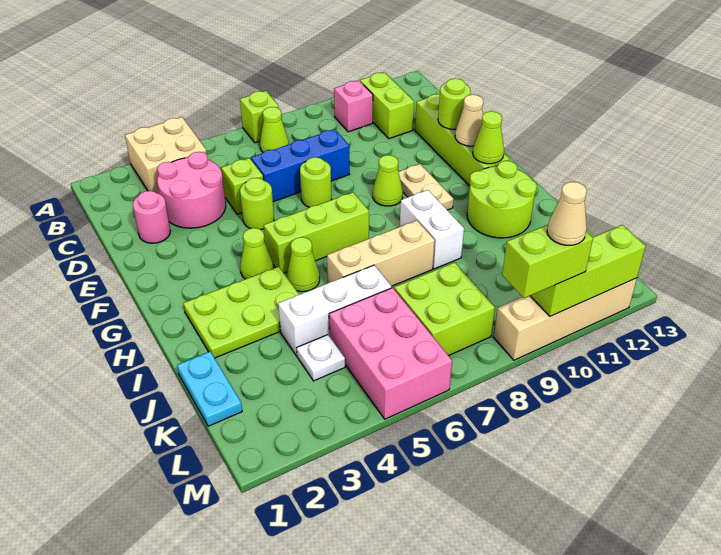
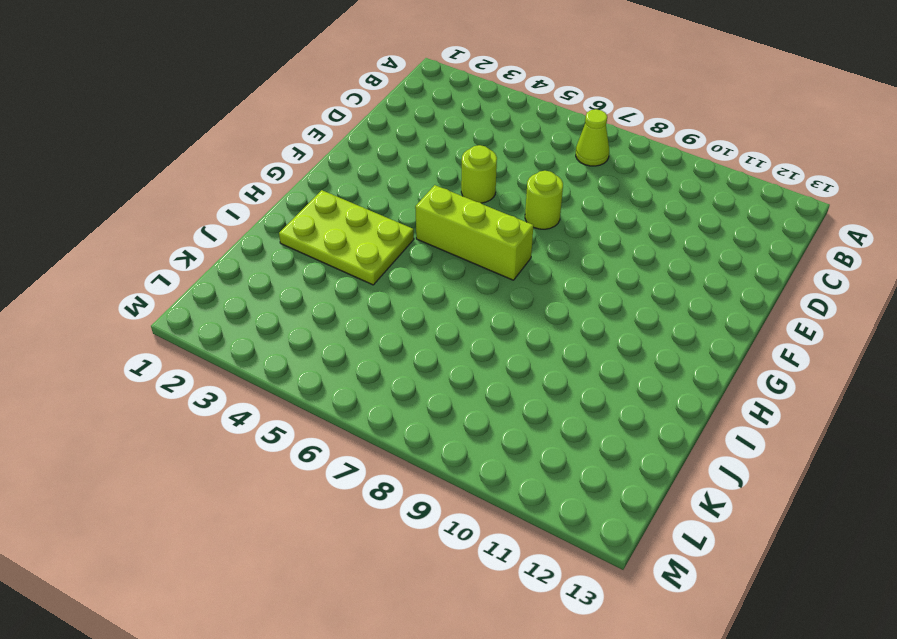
none -> tan 2x2 brick [125,117,207,194]
none -> lime 1x1 brick [240,91,279,143]
none -> pink 1x1 brick [334,80,373,132]
none -> lime 1x2 brick [360,72,414,139]

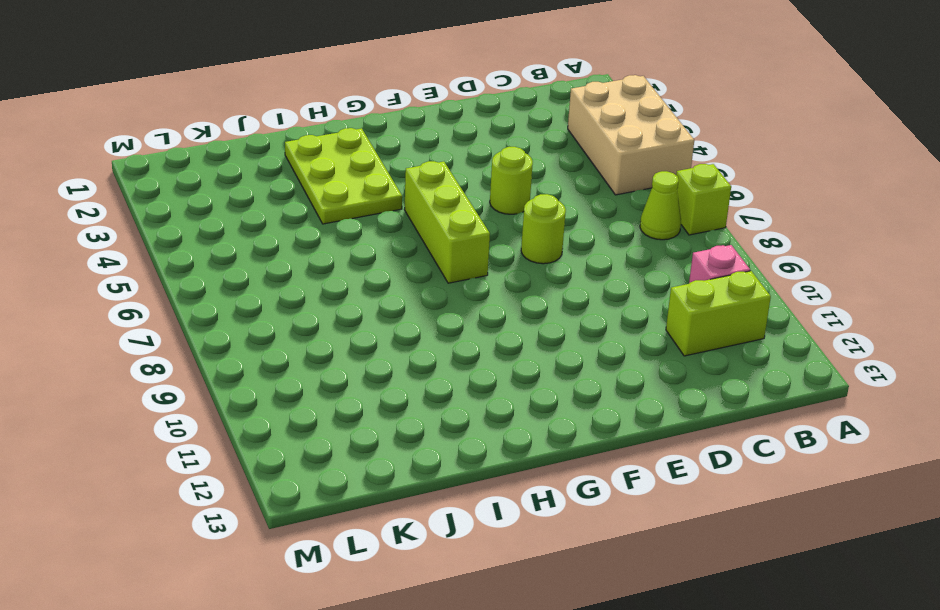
tan 2x3 brick [568,75,694,195] -> tan 2x2 brick [125,117,207,194]
none -> pink 2x2 round brick [157,152,226,228]
none -> pink 1x1 round brick [133,191,170,243]
none -> lime 1x1 brick [221,158,263,214]
none -> blue 1x3 brick [251,129,350,202]

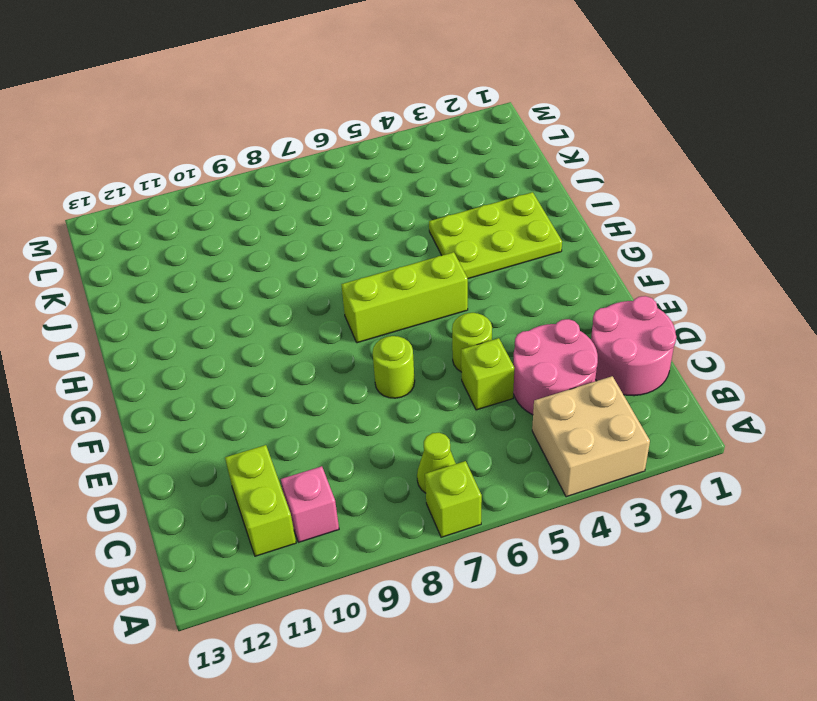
pink 2x2 round brick [591,296,676,396] -> pink 1x1 round brick [133,191,170,243]
none -> blue 1x3 brick [251,129,350,202]
none -> lime 1x4 brick [415,94,510,186]
none -> lime 1x1 cone [373,155,403,206]
none -> tan 1x2 plate [399,164,453,210]

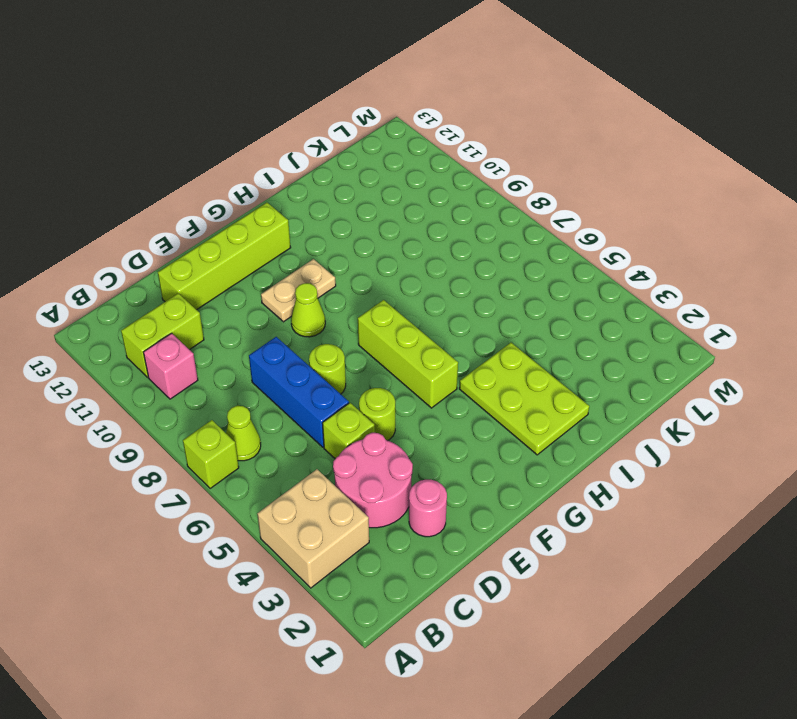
none -> lime 1x1 cone [240,228,273,279]
none -> lime 1x1 cone [287,237,320,292]
none -> white 1x2 brick [400,190,464,269]
none -> lime 2x2 round brick [467,161,537,238]

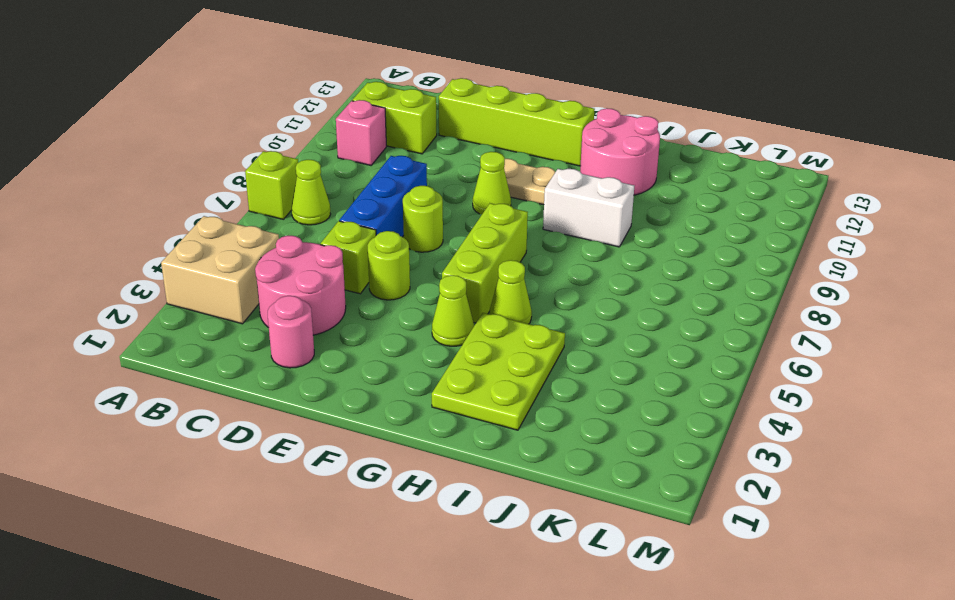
pink 2x2 round brick [580,108,660,195] -> lime 2x2 round brick [467,161,537,238]
none -> tan 1x3 brick [327,220,435,286]
none -> cyan 1x2 plate [177,352,242,426]
none -> white 1x3 brick [278,265,392,356]
none -> white 1x1 plate [297,335,345,381]

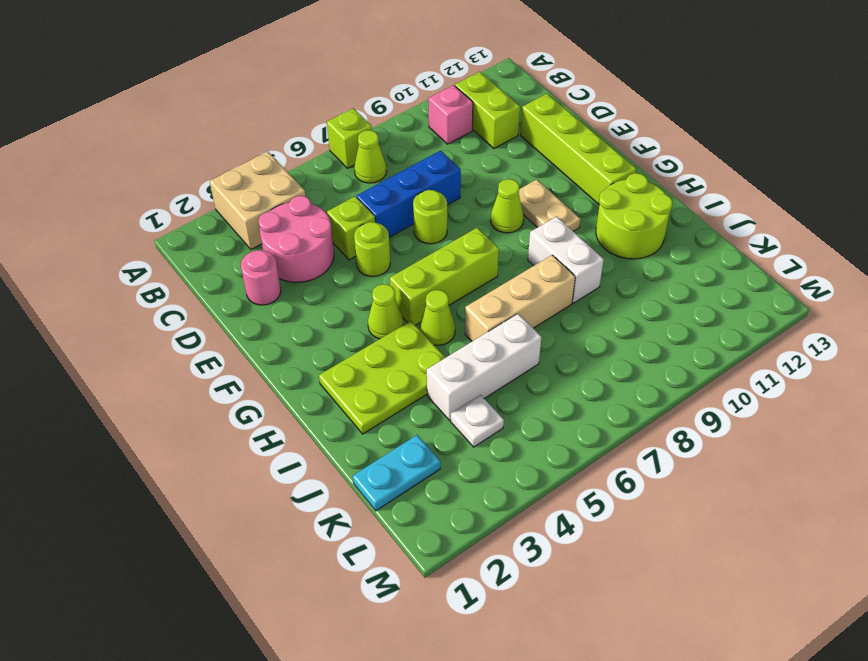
cyan 1x2 plate [353,435,440,511] -> cyan 1x2 plate turned to [177,352,242,426]
none -> pink 2x3 brick [329,288,452,419]
none -> lime 2x2 brick [394,262,495,356]
none -> tan 1x4 brick [494,278,637,360]
none -> lime 1x1 round brick [438,79,470,129]

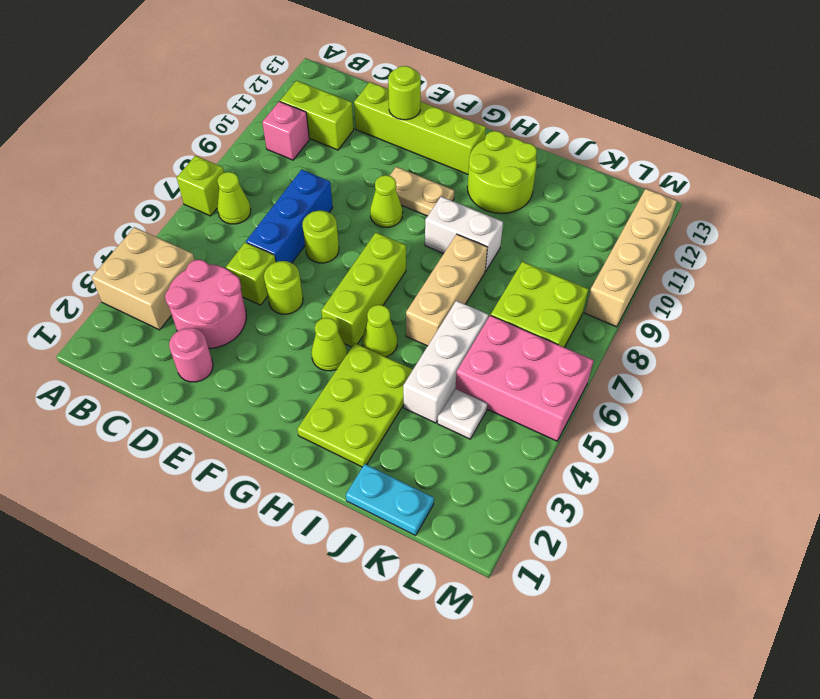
none -> tan 1x1 cone [455,95,483,146]
none -> lime 1x1 cone [473,111,504,164]
none -> lime 1x3 brick [531,225,646,316]
none -> lime 1x2 brick [502,225,593,298]

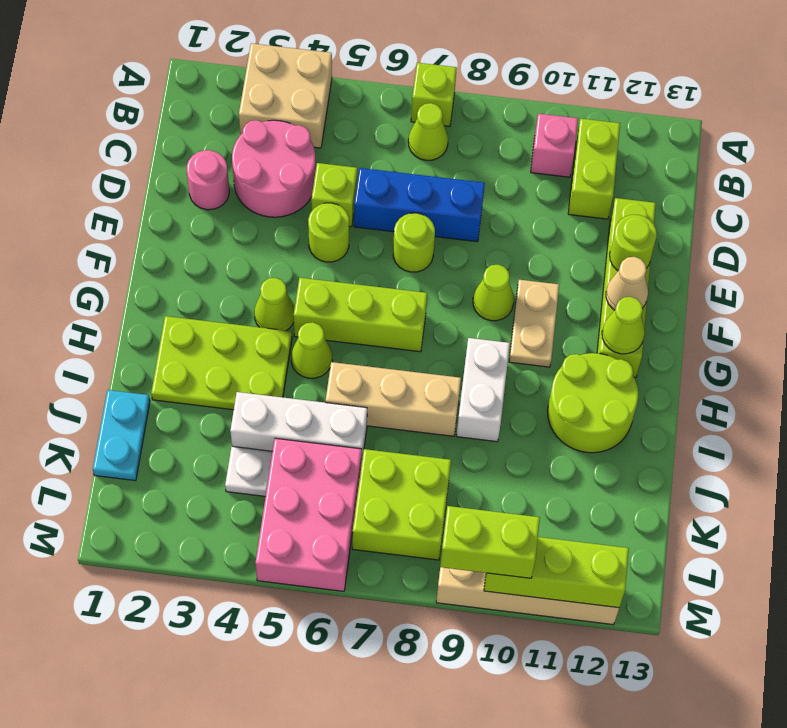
none -> tan 1x1 cone [547,182,587,245]

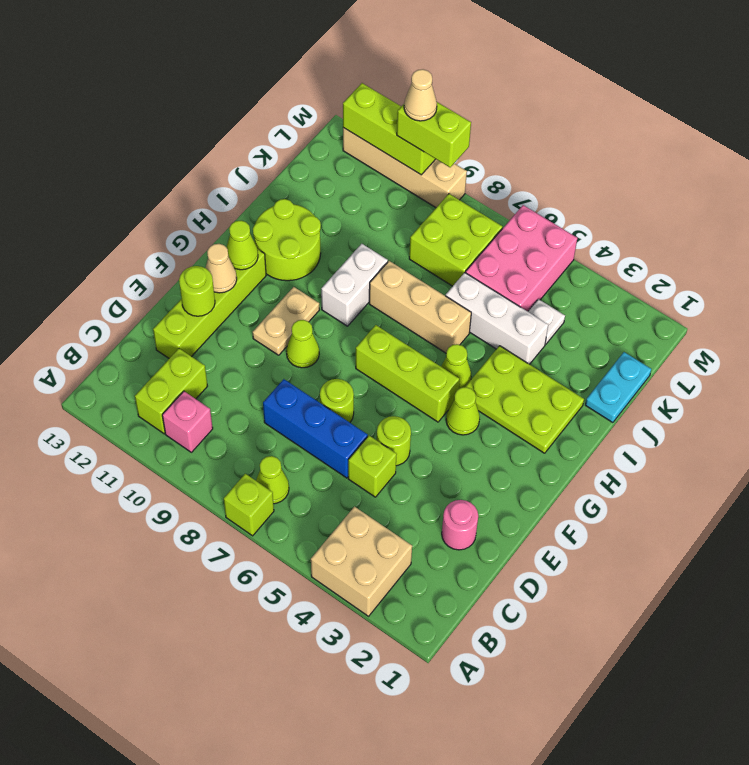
none -> pink 2x2 round brick [157,152,226,228]

